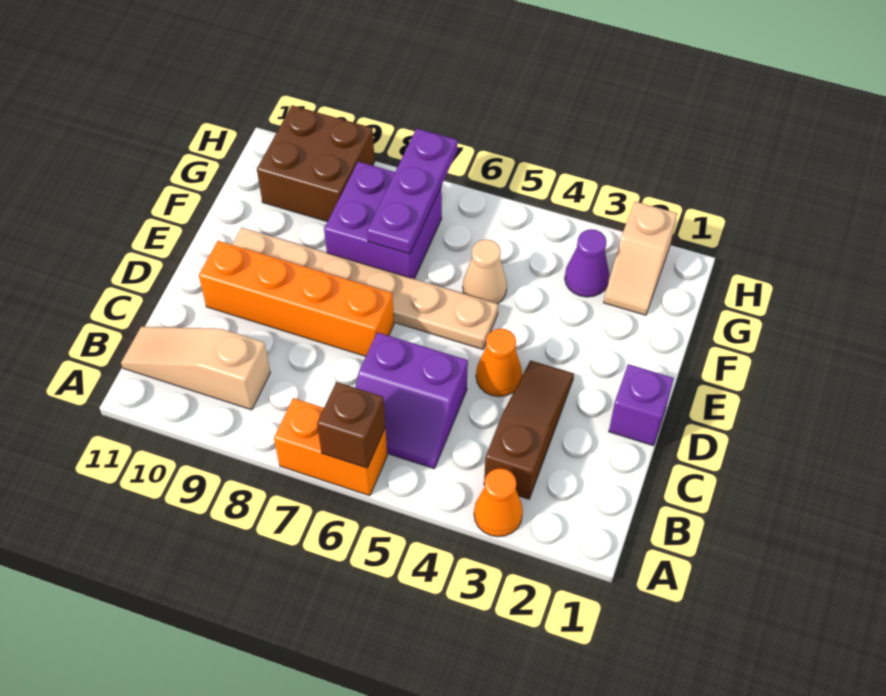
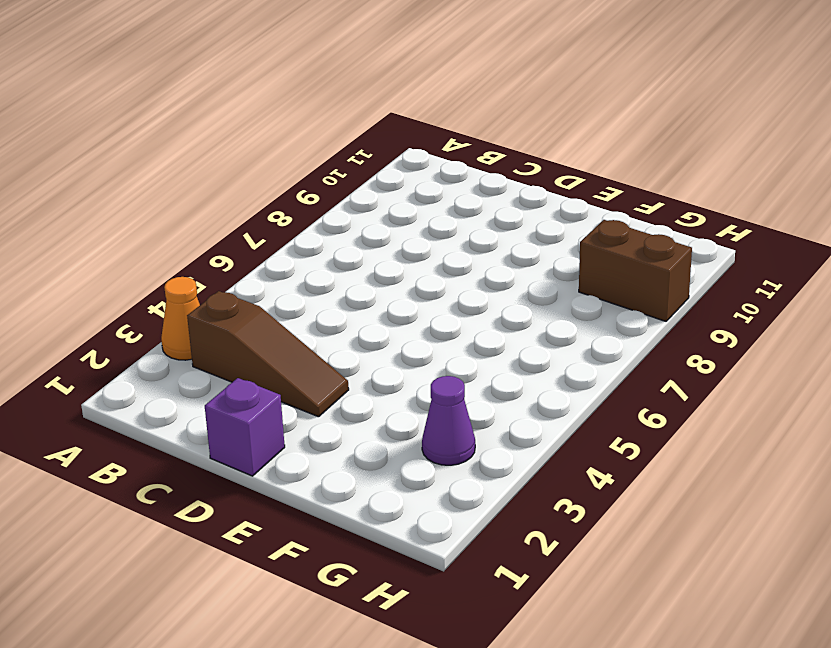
brown 1x2 brick [579,220,692,321] -> brown 2x2 brick [257,105,375,222]
none -> orange 1x2 brick [274,398,387,496]
none -> purple 2x2 slope [355,332,468,469]
none -> tan 1x3 slope [121,327,270,410]

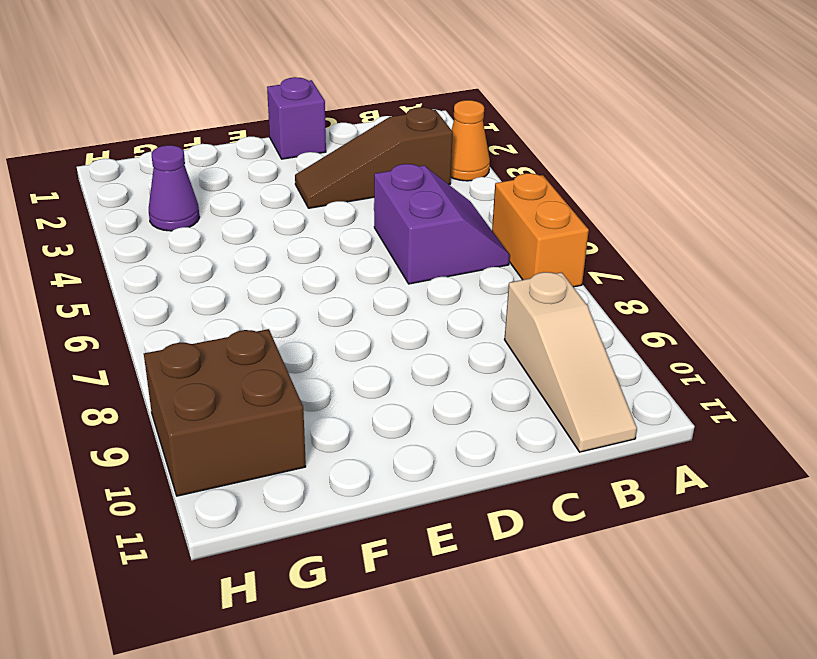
none -> orange 1x1 cone [476,329,522,397]
none -> orange 1x4 brick [199,241,394,356]
none -> tan 1x6 plate [232,228,498,349]

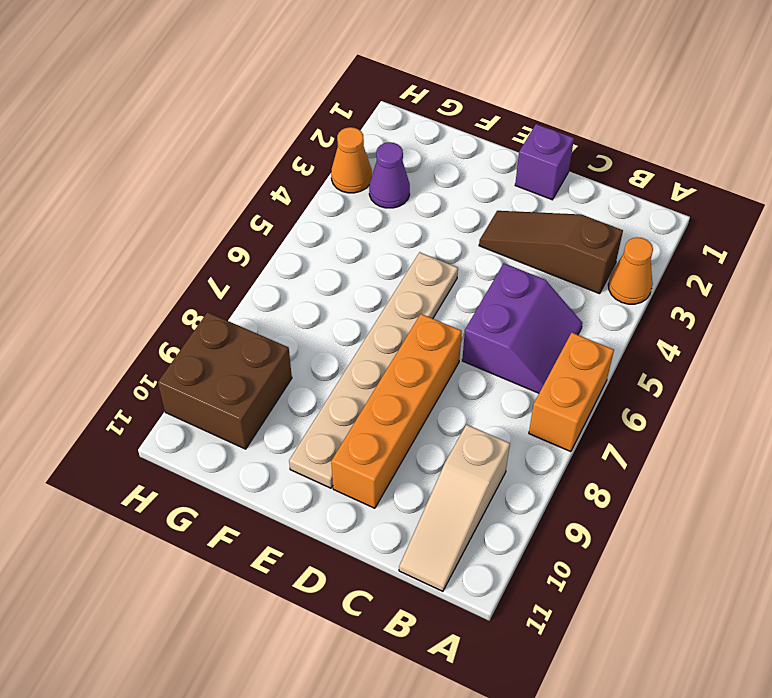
orange 1x1 cone [331,127,372,193] -> orange 1x1 cone moved to [476,329,522,397]
none -> tan 1x1 cone [463,239,507,304]
none -> purple 2x2 brick [324,162,442,279]
none -> tan 1x2 slope [604,201,677,315]

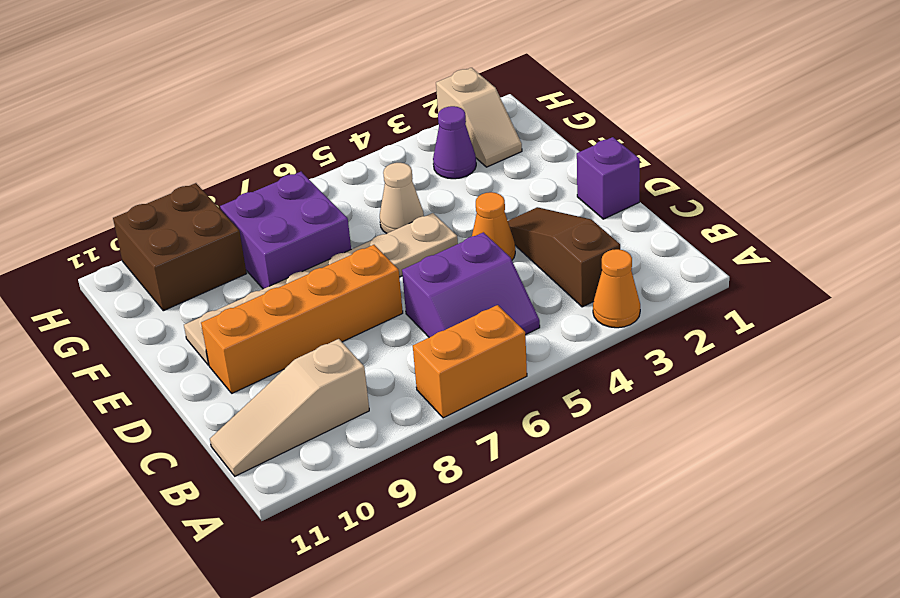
none -> brown 1x1 brick [317,382,385,468]
none -> purple 1x3 plate [367,128,457,254]

